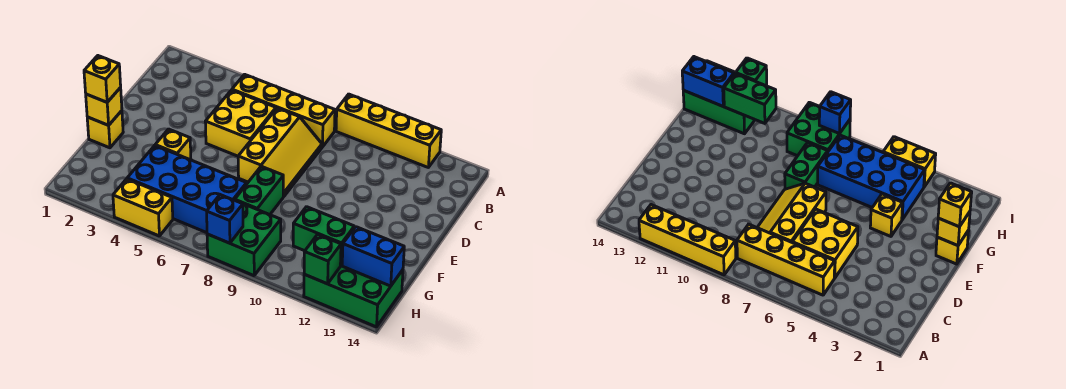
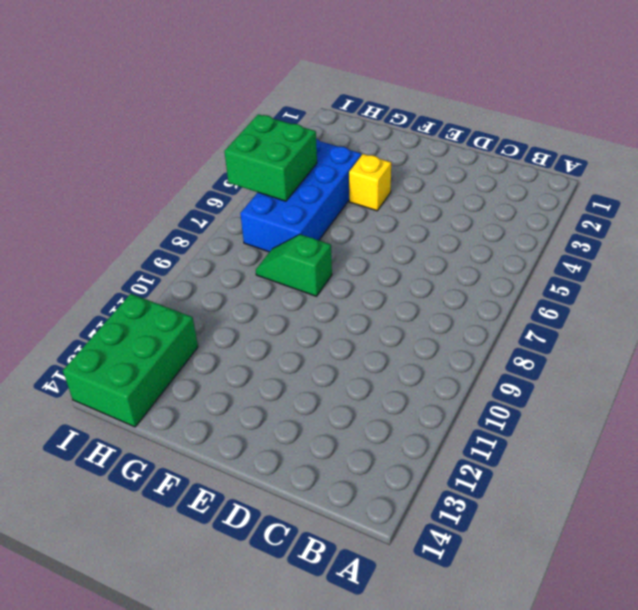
green 1x2 slope [256,234,332,296] -> green 1x2 brick [235,166,283,215]
green 2x2 brick [224,114,317,201] -> green 2x2 brick moved to [207,204,281,276]
none -> yellow 1x4 brick [336,94,441,167]
none -> yellow 1x4 brick [232,74,335,147]
none -> yellow 2x2 brick [205,90,276,156]

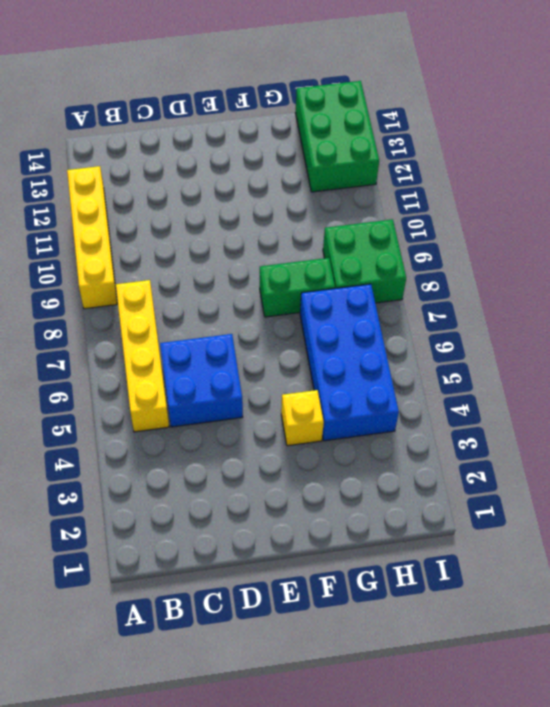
blue 2x2 brick [160,334,243,427] -> yellow 2x2 brick [205,90,276,156]
none -> yellow 2x3 slope [238,108,322,197]
none -> yellow 1x1 brick [87,111,123,148]
none -> yellow 1x2 brick [113,179,173,236]

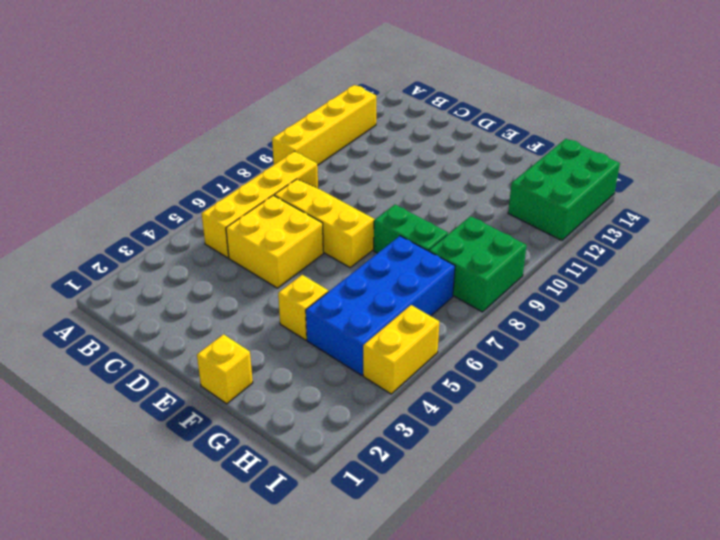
none -> yellow 1x1 brick [86,88,122,125]
none -> green 1x2 brick [293,207,354,266]
none -> blue 1x2 brick [342,227,404,286]

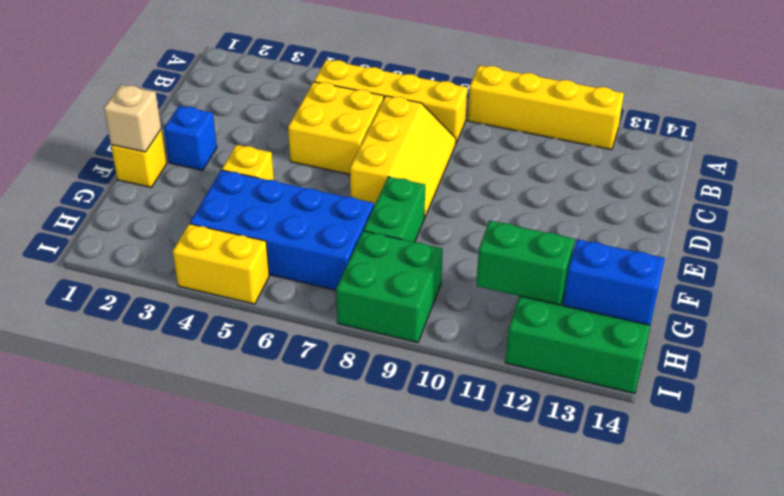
blue 1x1 brick [164,106,217,170] -> blue 1x1 brick moved to [207,195,243,243]
tan 1x1 brick [104,85,161,152] -> yellow 1x1 brick [86,88,122,125]
none -> green 1x1 brick [304,234,341,284]
none -> yellow 1x1 brick [84,56,121,102]

